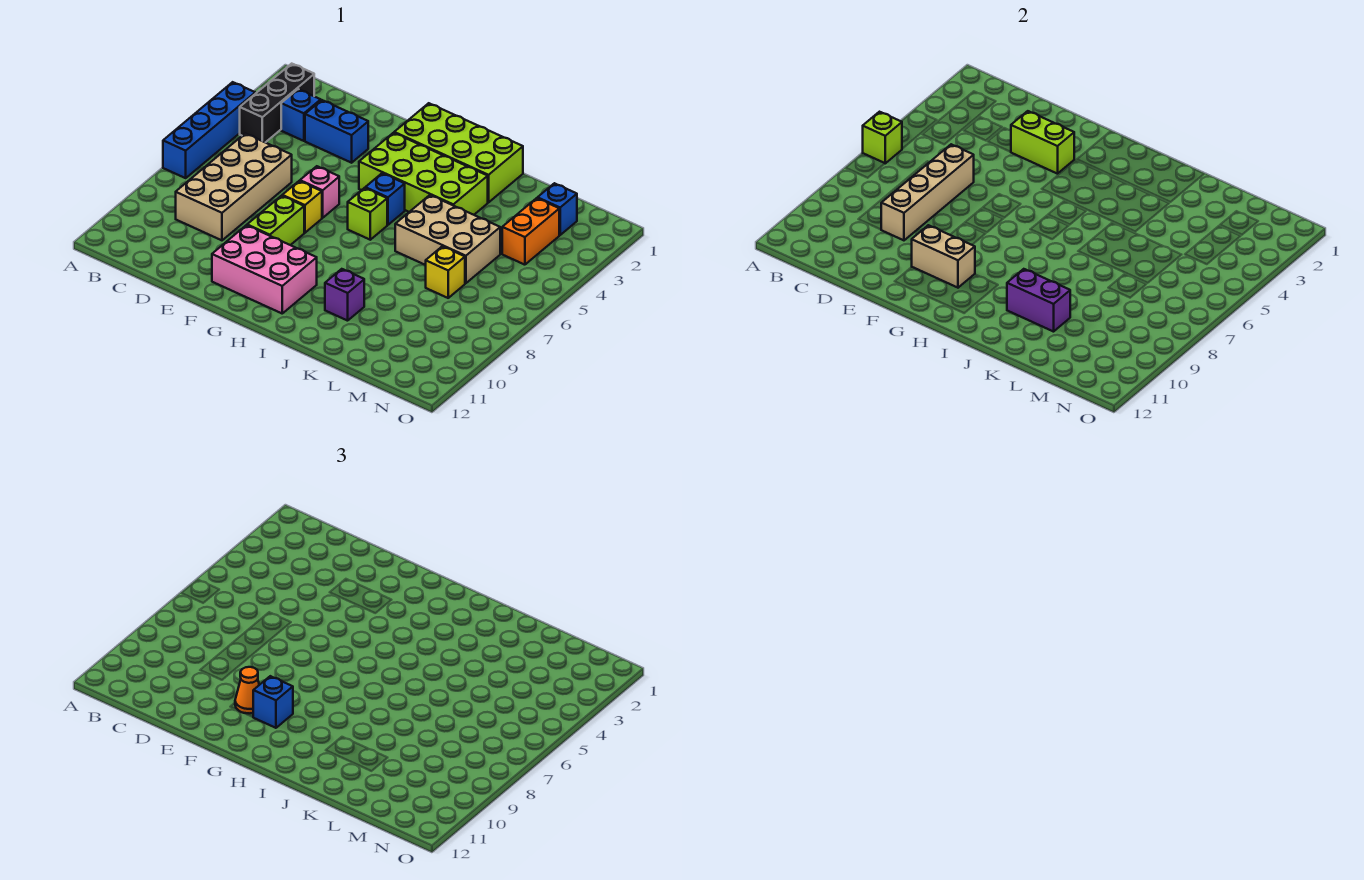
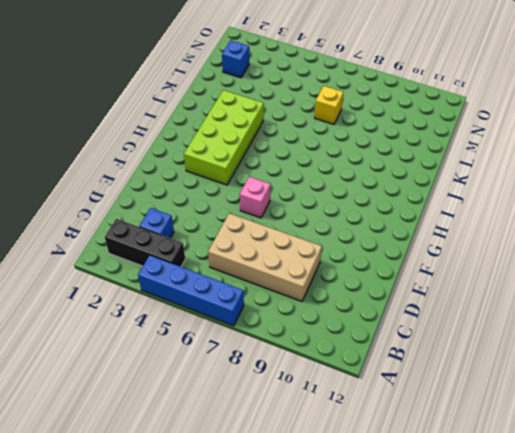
none -> blue 1x2 brick [305,100,368,163]
none -> yellow 1x1 brick [282,181,322,233]
none -> lime 1x2 brick [247,196,304,245]

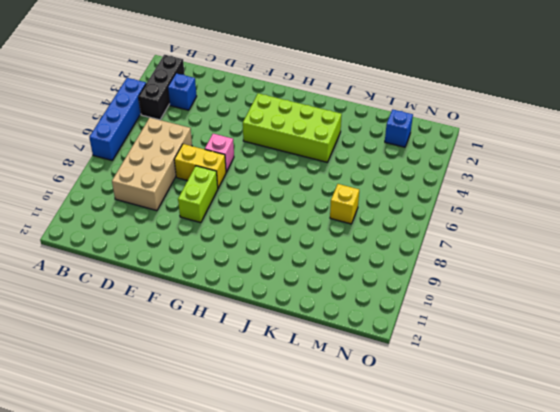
yellow 1x2 brick [174,144,226,188] -> yellow 1x1 brick [282,181,322,233]
none -> blue 1x2 brick [305,100,368,163]
none -> pink 2x3 brick [212,225,317,313]
none -> lime 2x4 brick [394,103,523,202]

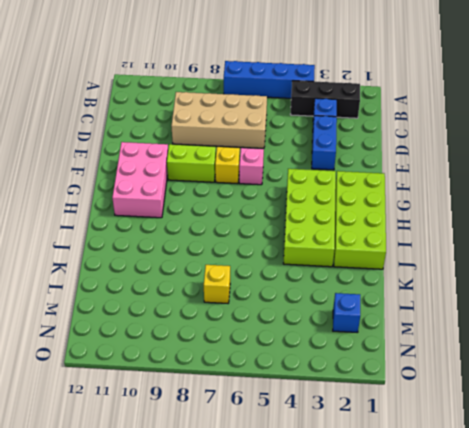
none -> blue 1x1 brick [365,173,405,225]
none -> lime 1x1 brick [348,188,387,240]
none -> tan 2x3 brick [395,195,500,283]

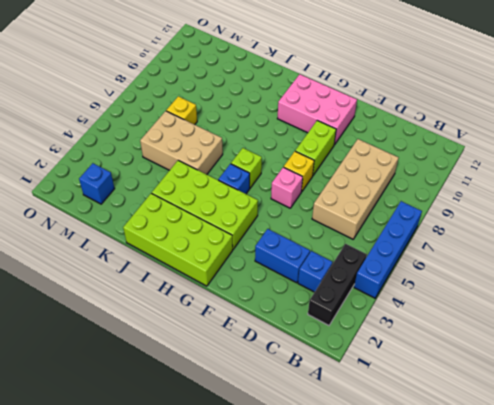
none -> purple 1x1 brick [325,269,364,321]
none -> orange 1x2 brick [502,198,559,265]
none -> lime 1x1 brick [863,112,902,163]

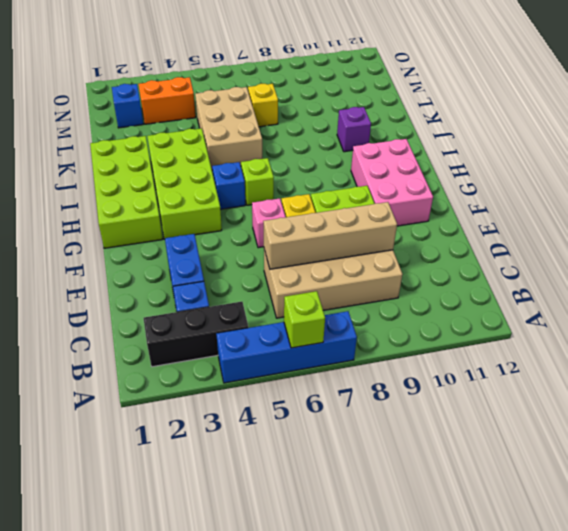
none -> lime 1x2 brick [1011,111,1074,174]
none -> tan 1x2 brick [912,225,975,288]
none -> purple 1x2 brick [1007,269,1070,332]

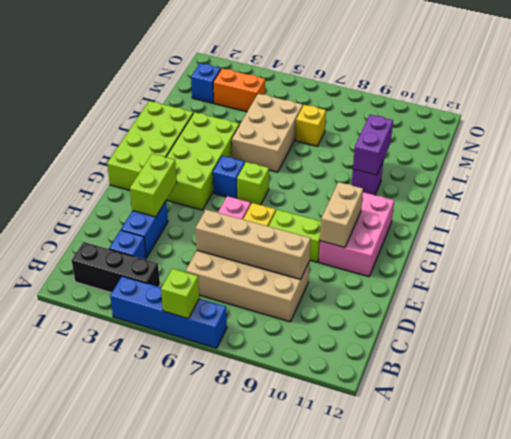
none -> orange 1x1 cone [235,667,259,713]
none -> blue 1x1 brick [253,676,293,728]

